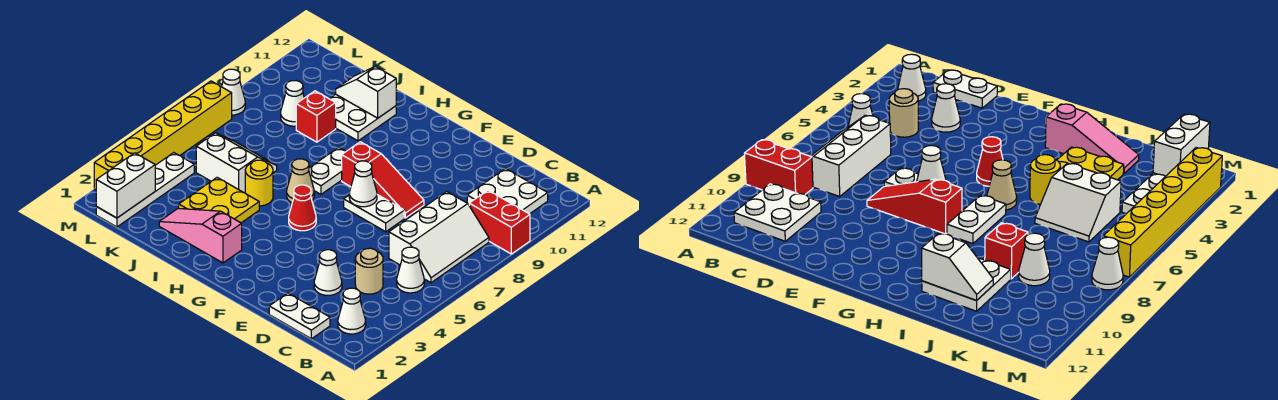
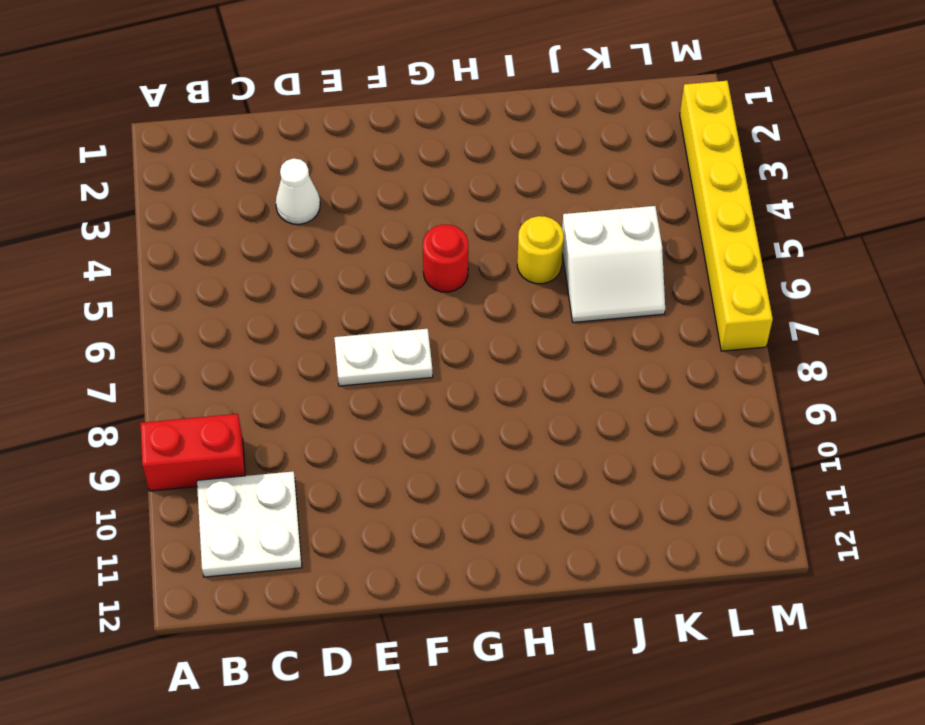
red 1x1 round brick [423,224,468,292] -> red 1x1 cone [289,185,316,231]
none -> white 1x1 cone [338,288,366,334]
none -> white 1x1 cone [397,247,424,293]
none -> white 2x3 slope [389,192,489,283]

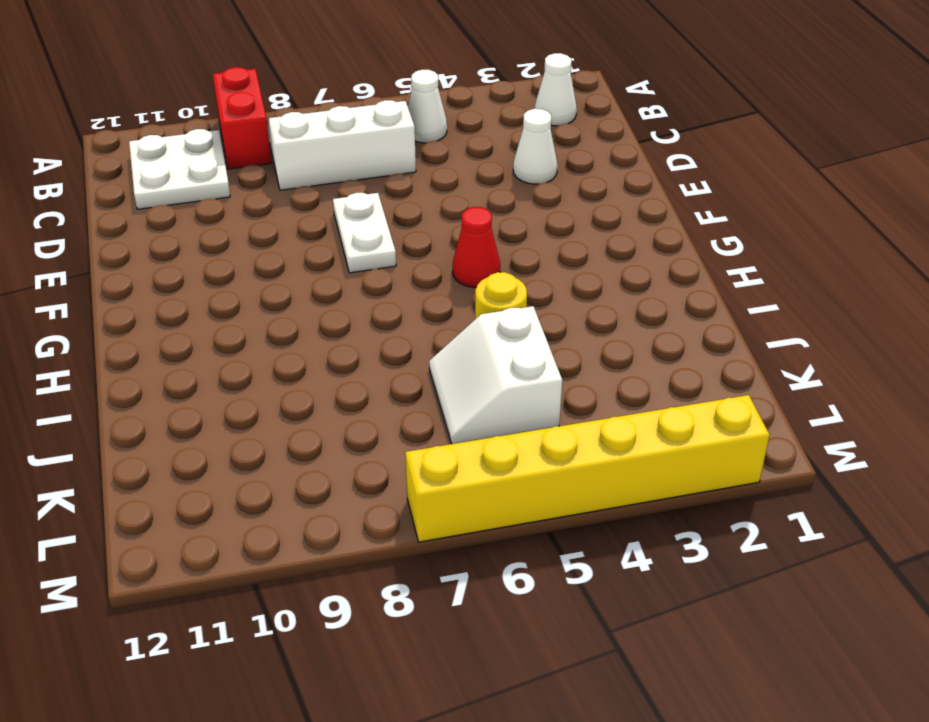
none -> white 1x2 plate [269,293,330,339]
none -> tan 1x1 round brick [355,248,383,294]
none -> red 1x3 slope [342,142,424,218]

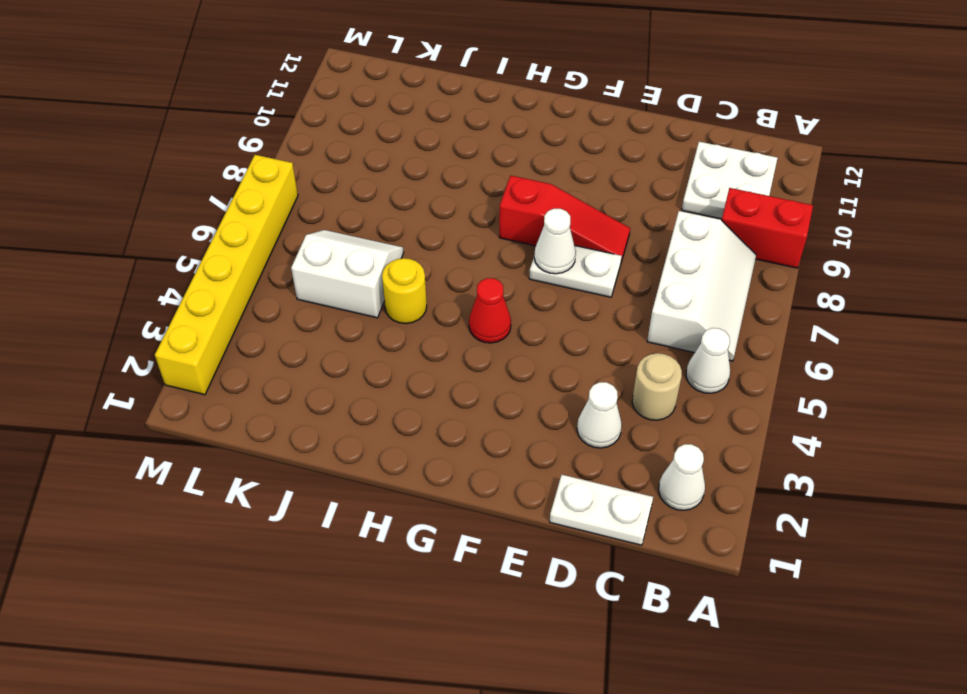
none -> pink 1x3 slope [159,208,242,263]
none -> tan 1x1 cone [287,159,314,203]
none -> white 1x2 plate [309,147,346,194]

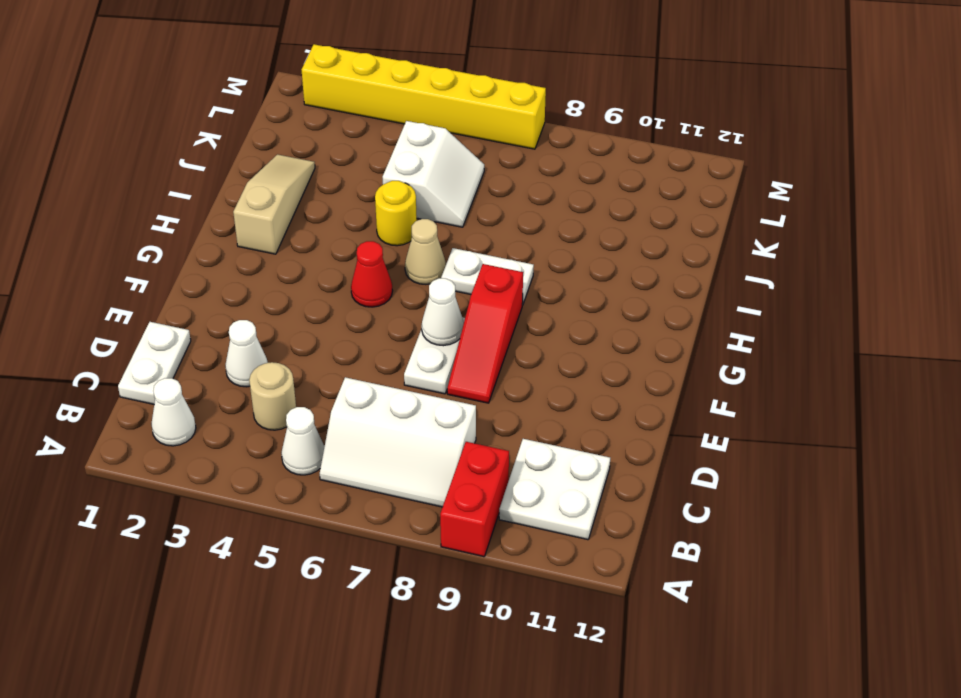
tan 1x3 slope [233,154,315,254] -> pink 1x3 slope [159,208,242,263]
none -> yellow 2x2 plate [179,178,259,223]
none -> white 2x2 plate [330,94,396,141]
none -> red 1x1 brick [296,91,336,142]

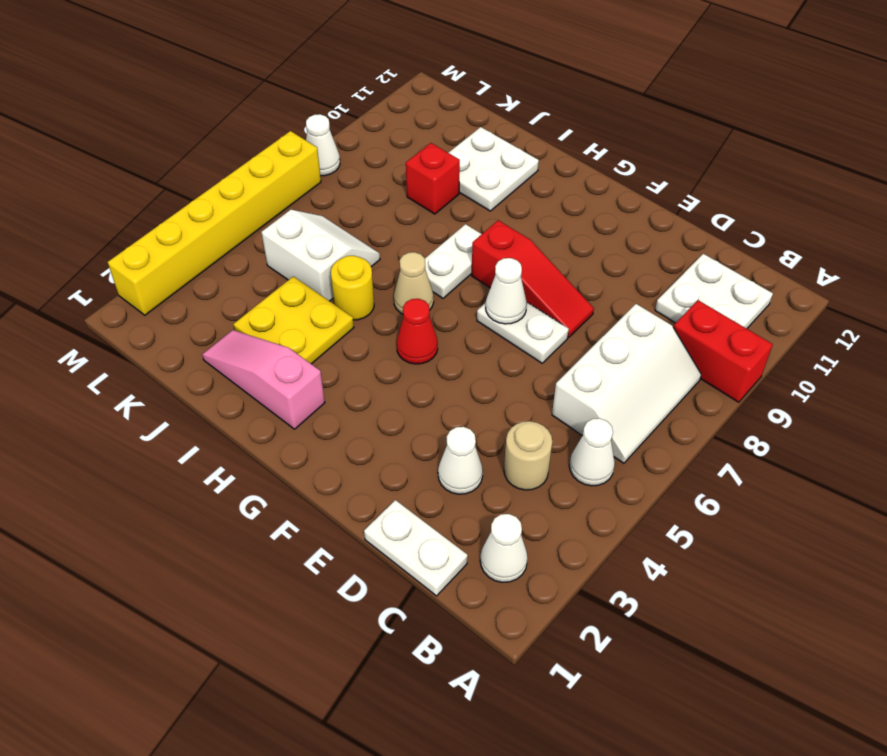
none -> white 1x1 cone [281,81,304,126]
none -> white 1x4 plate [96,153,194,227]
none -> white 1x2 slope [336,67,396,118]

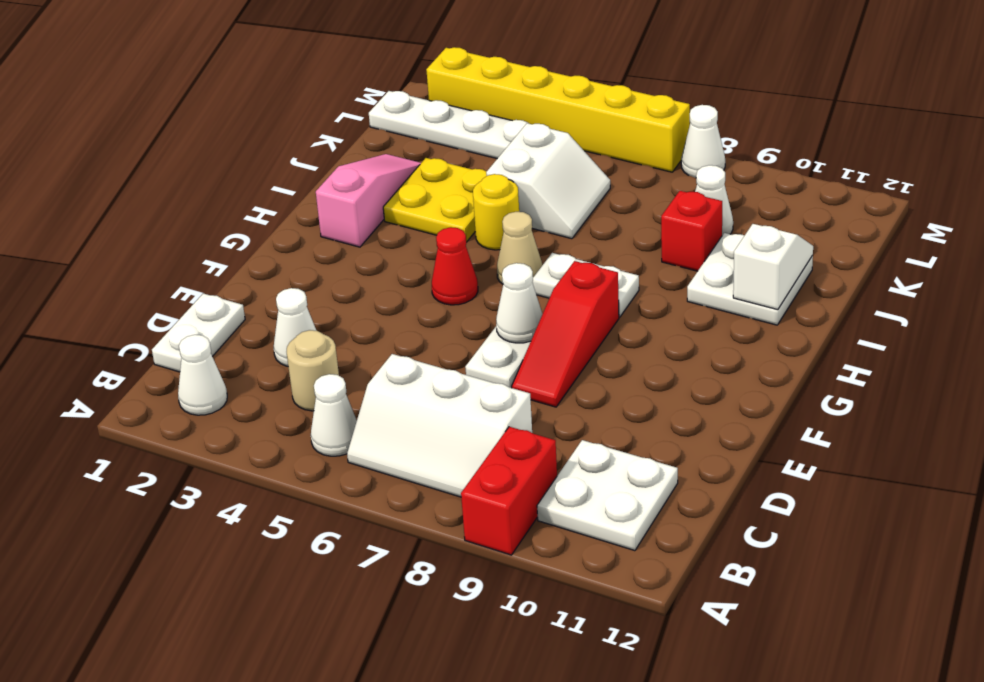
none -> white 1x2 brick [96,153,155,218]

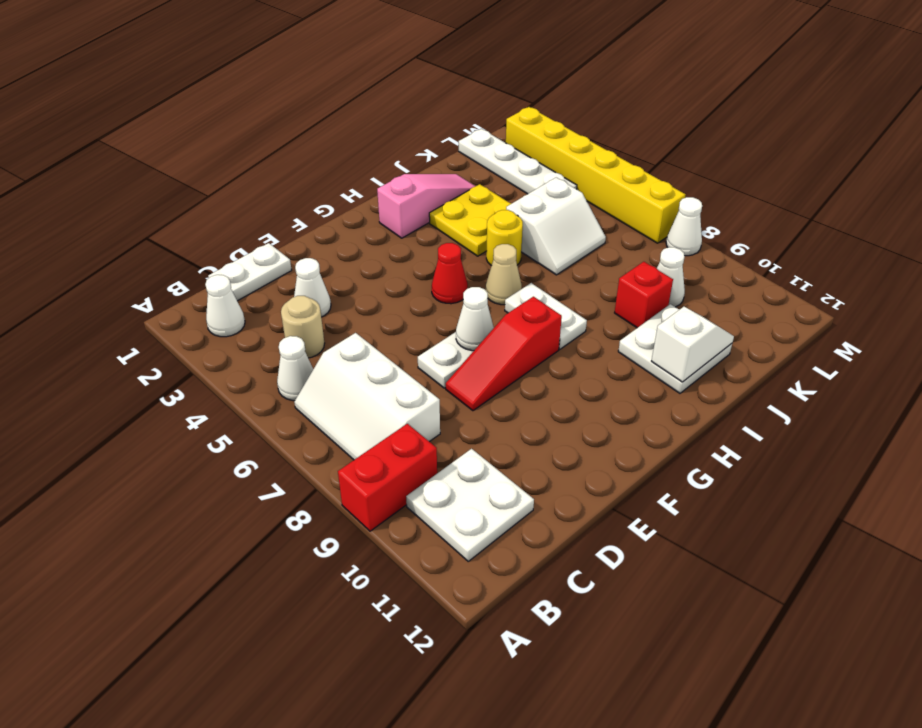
none -> white 1x2 brick [96,153,155,218]

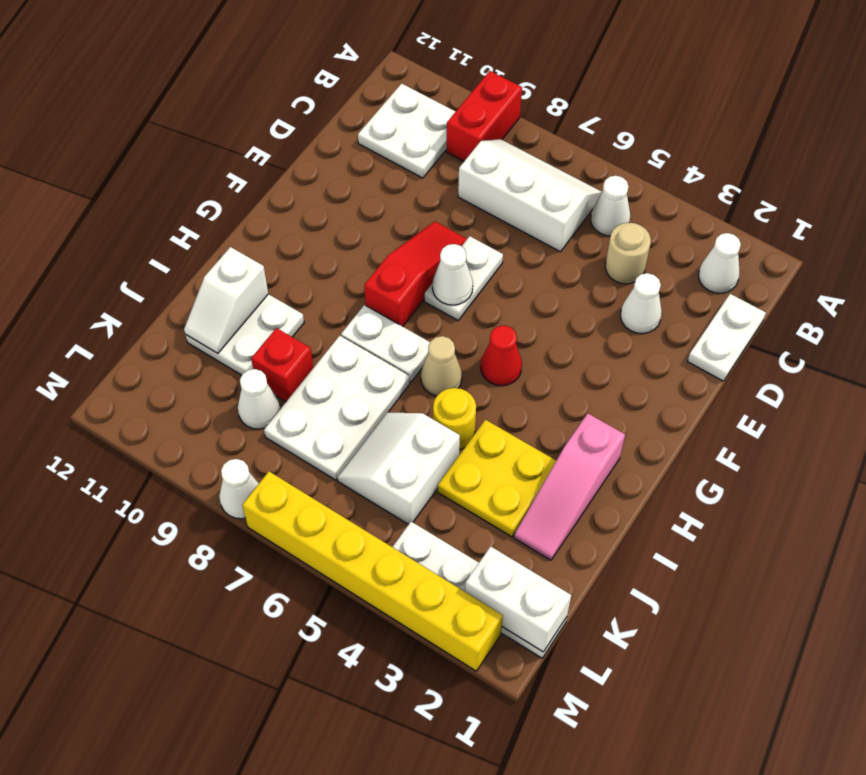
white 2x3 plate [264,336,410,480] -> none

